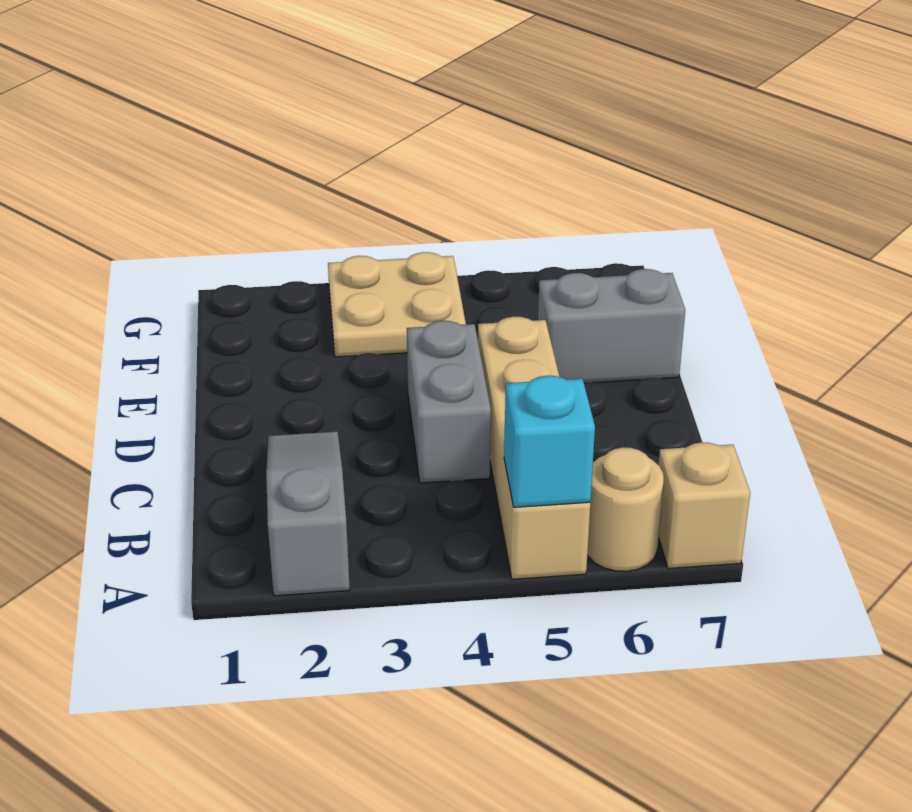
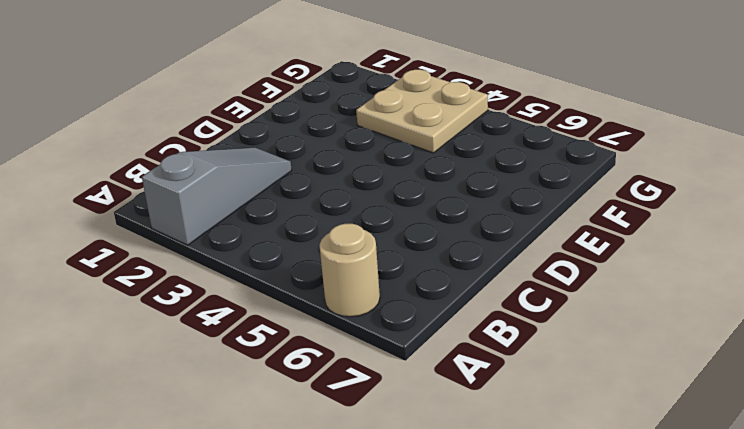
none -> tan 1x4 brick [478,317,590,579]
none -> tan 1x1 brick [659,442,750,568]

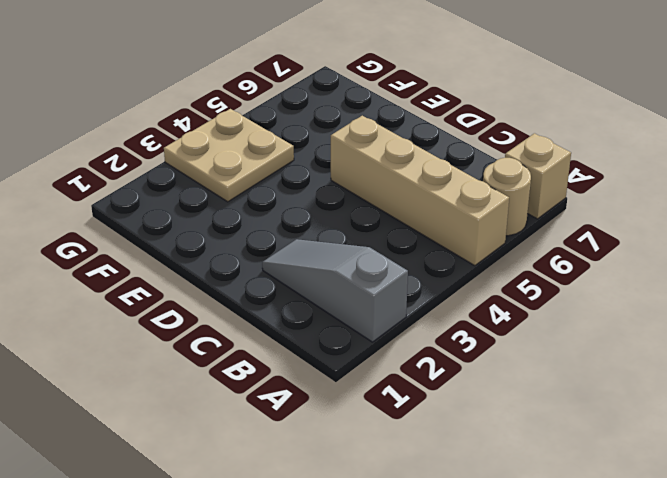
none -> grey 1x2 brick [407,321,491,483]
none -> grey 1x2 brick [538,269,685,383]

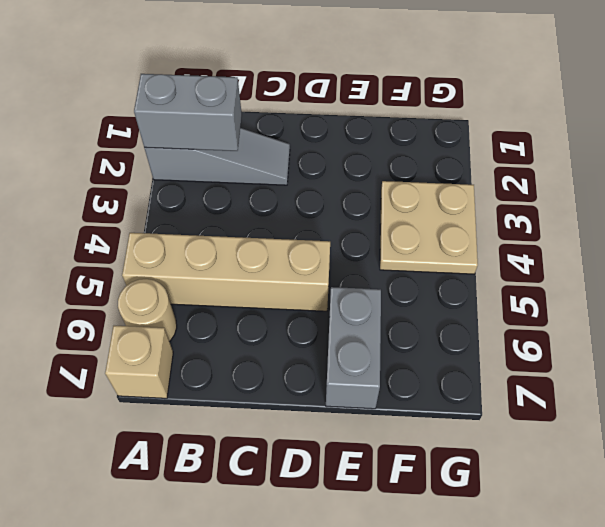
grey 1x2 brick [134,74,242,151] -> grey 1x2 brick moved to [407,321,491,483]
none -> cyan 1x1 brick [504,376,595,507]

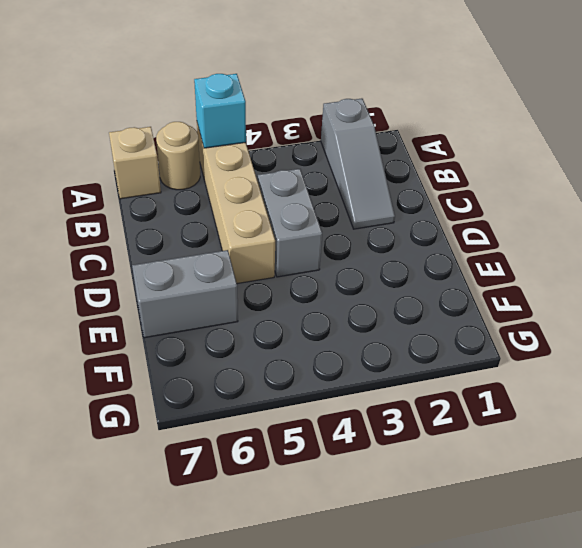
none -> tan 2x2 plate [328,252,466,357]

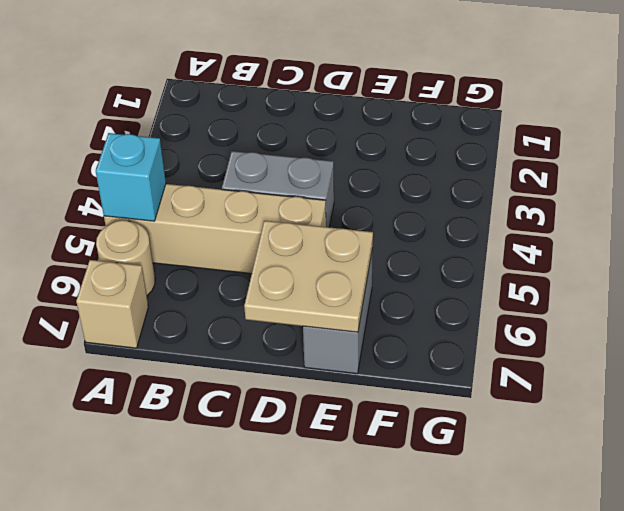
tan 2x2 plate [244,221,373,332] -> tan 2x2 plate moved to [328,252,466,357]
none -> grey 1x3 slope [266,431,350,596]

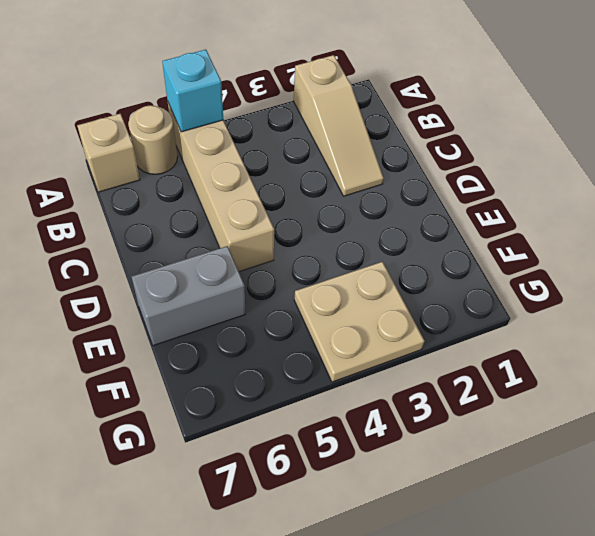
tan 1x3 slope [294,55,384,196] -> grey 1x3 slope [266,431,350,596]
none -> grey 1x2 brick [407,321,491,483]

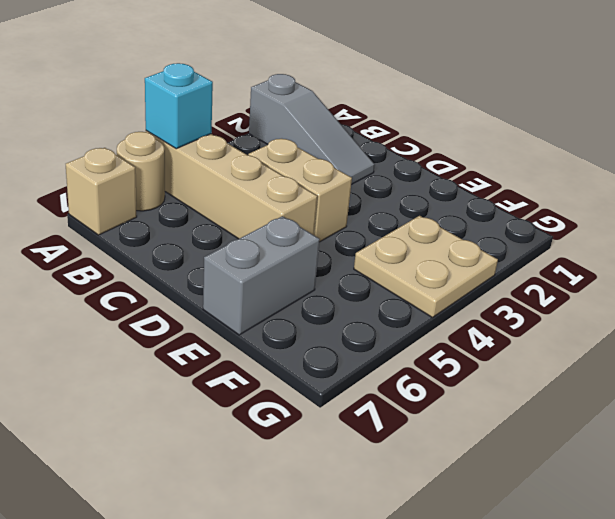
tan 1x2 brick [248,139,352,242] -> grey 1x2 brick [407,321,491,483]

